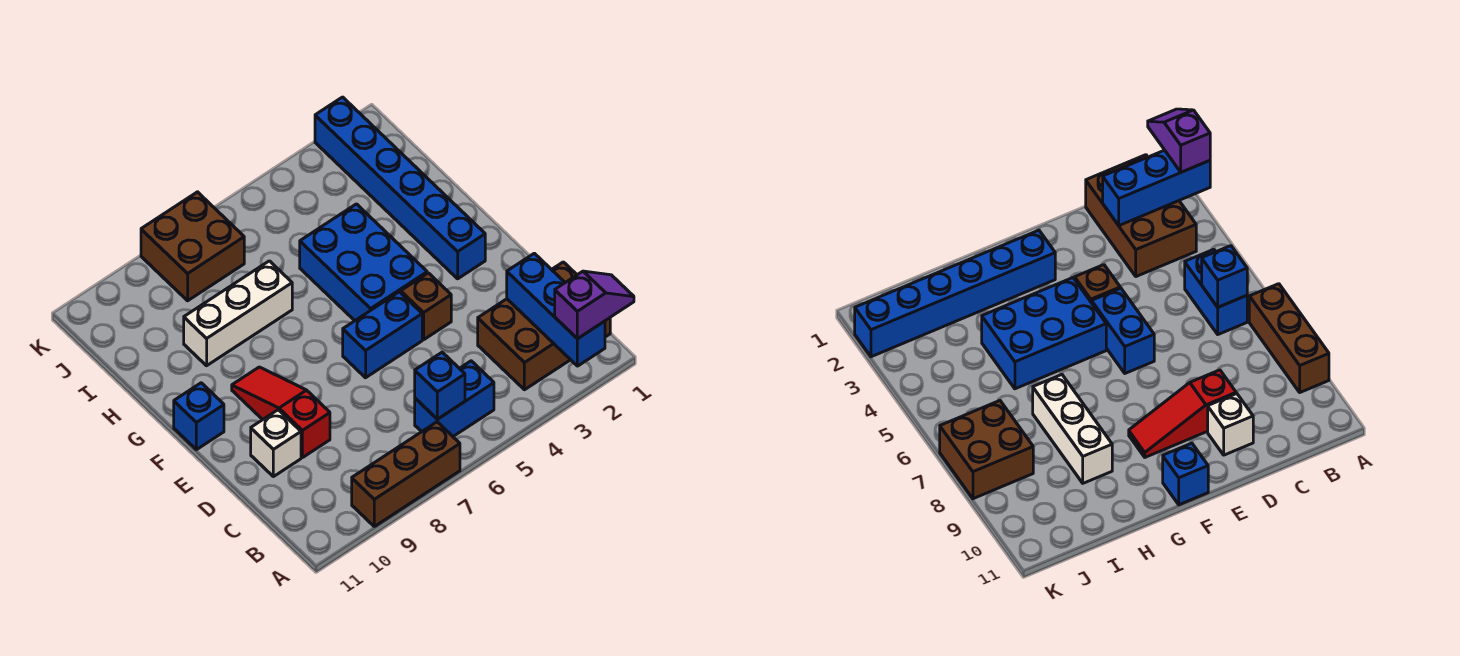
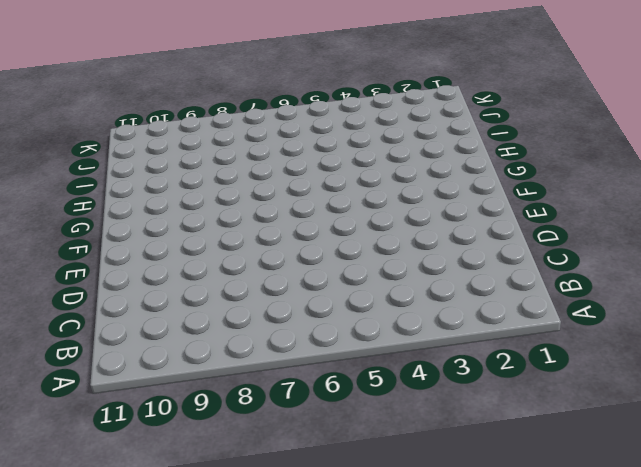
none -> brown 1x3 brick [352,422,460,526]
none -> brown 2x3 brick [478,262,610,390]
none -> blue 1x2 brick [415,361,494,436]

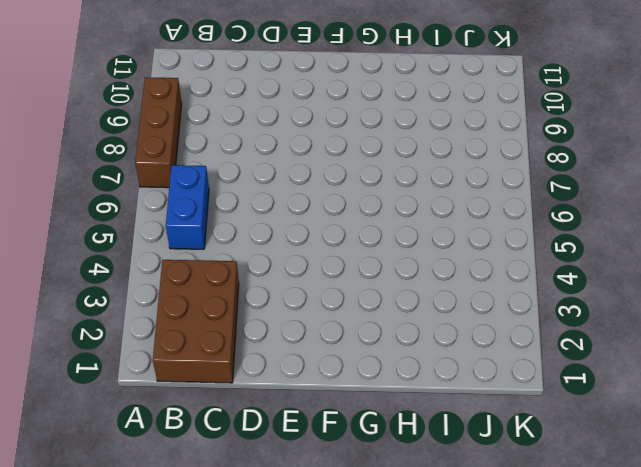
none -> red 1x3 slope [232,367,330,458]
none -> white 1x1 brick [251,410,301,477]
none -> brown 1x1 brick [401,273,451,340]

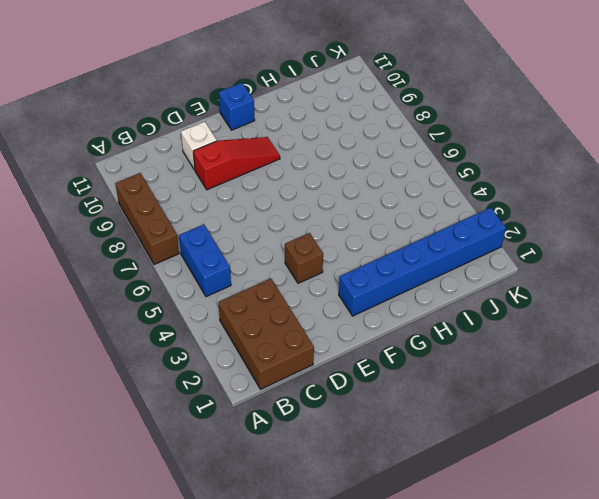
none -> blue 1x2 brick [343,292,422,378]
none -> blue 2x3 brick [300,204,427,321]
none -> white 1x3 brick [184,261,292,366]

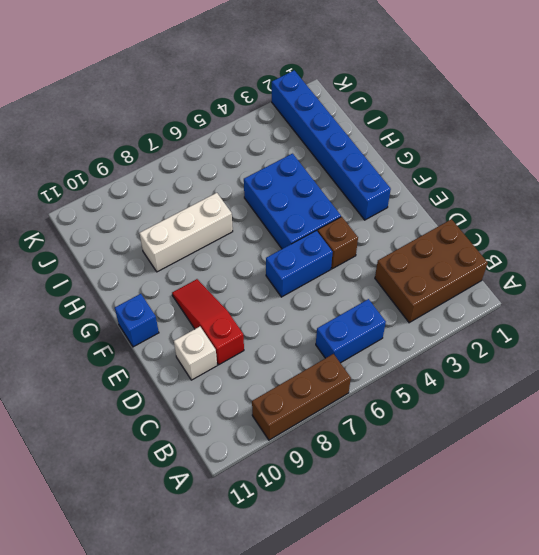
none -> brown 2x2 brick [141,192,244,301]
none -> blue 1x3 brick [507,253,605,366]
none -> blue 1x1 brick [415,352,465,419]

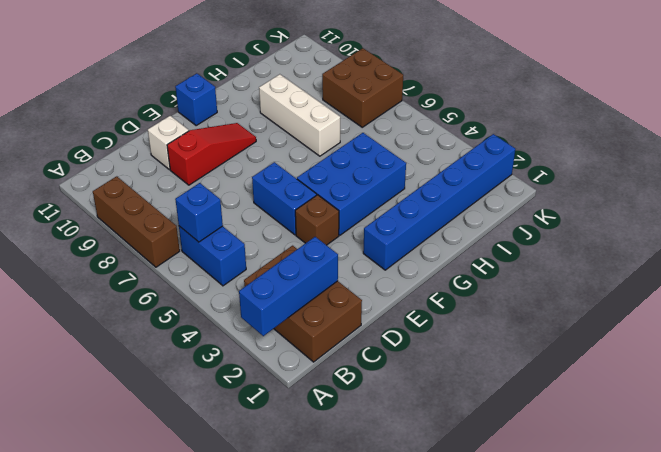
none -> purple 1x2 slope [555,271,634,339]

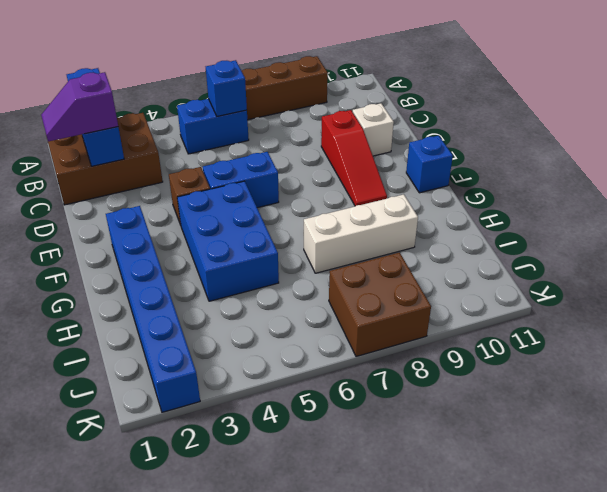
purple 1x2 slope [41,72,118,141] -> purple 1x2 slope moved to [555,271,634,339]

